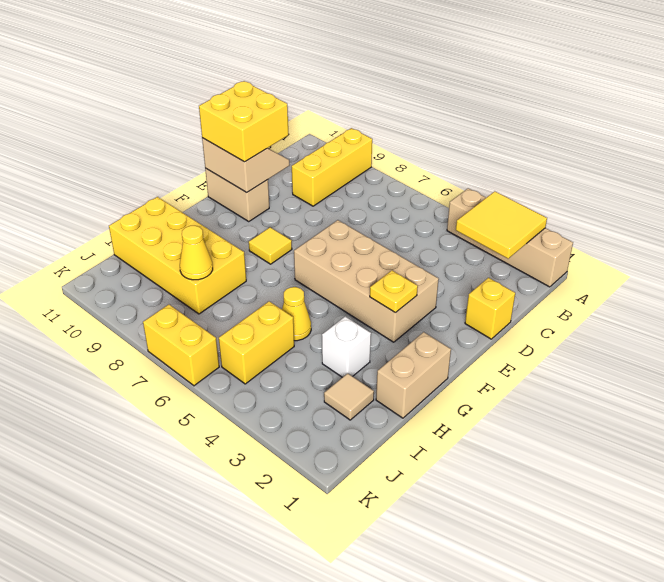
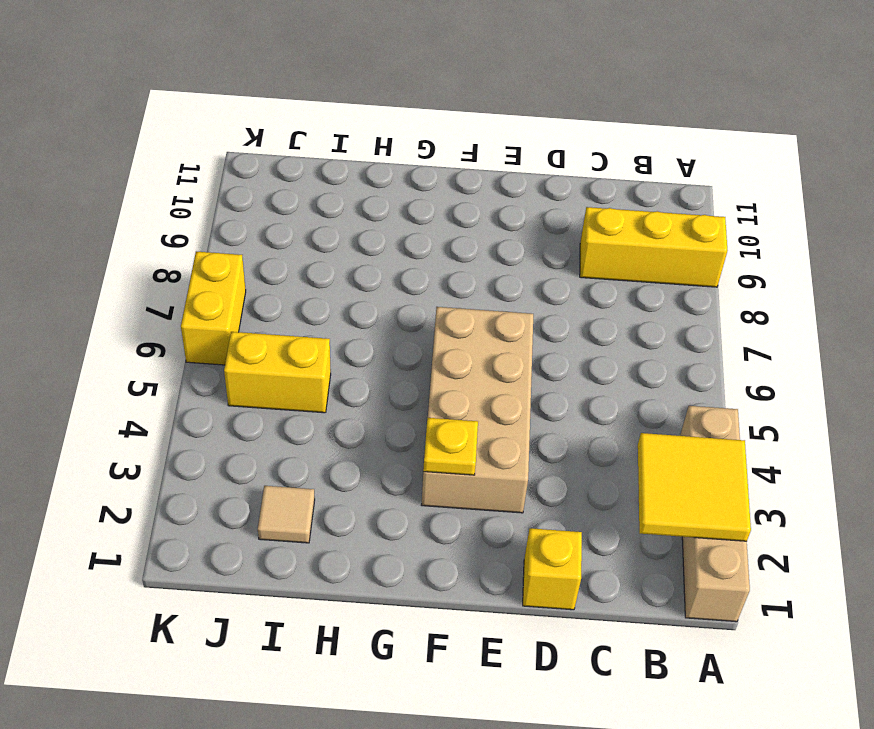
none -> tan 1x2 brick [205,168,269,222]
none -> yellow 1x1 tile [249,227,292,264]
none -> tan 1x2 brick [376,332,451,418]

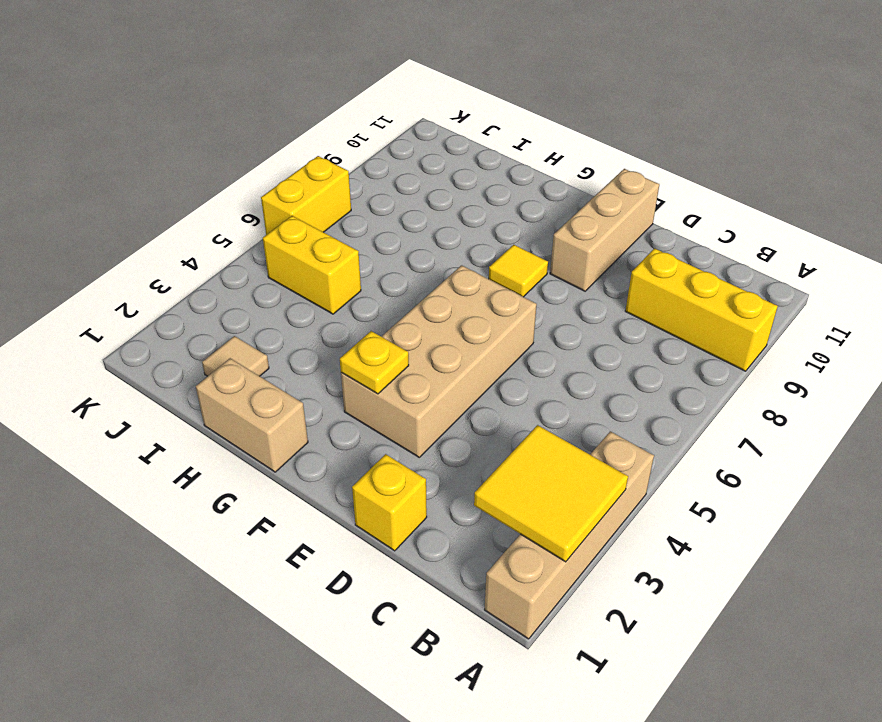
tan 1x3 brick [550,169,659,291] -> tan 1x2 brick [205,168,269,222]
none -> white 1x1 brick [322,317,371,377]
none -> yellow 1x1 cone [282,287,311,341]
none -> yellow 2x4 brick [109,197,246,314]

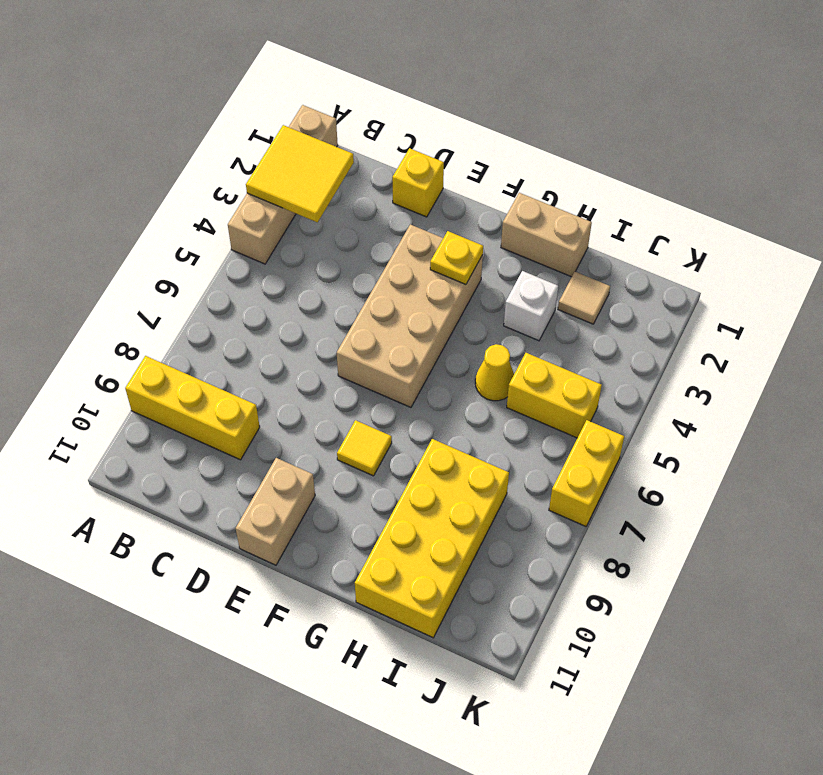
none -> tan 2x2 slope [202,138,290,192]
none -> yellow 1x1 cone [180,226,213,280]
none -> yellow 2x2 brick [199,81,288,162]

